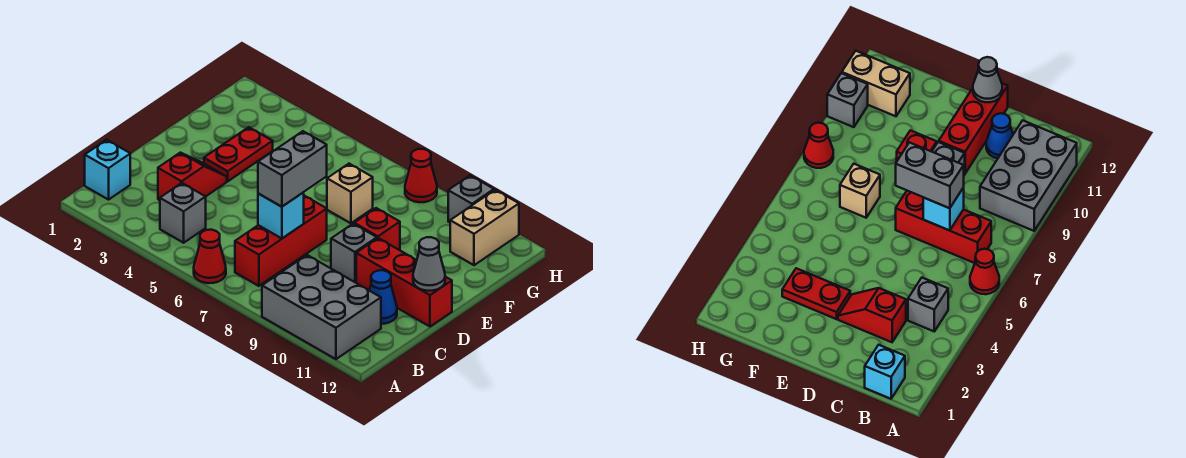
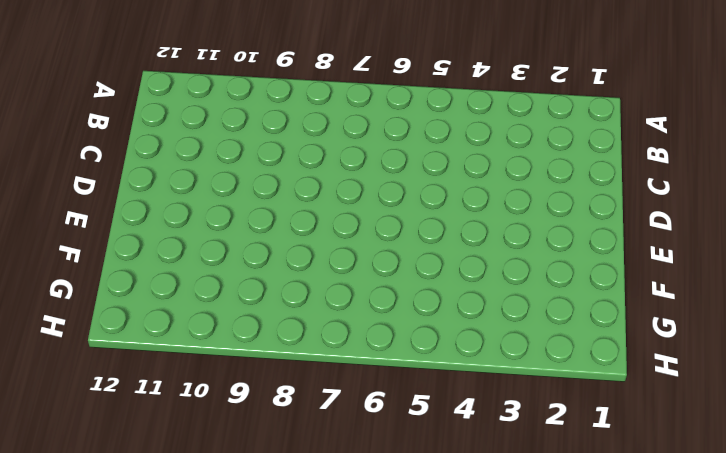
none -> red 1x1 cone [194,230,226,283]
none -> grey 2x3 brick [262,255,381,359]
none -> cyan 1x1 brick [85,140,130,200]

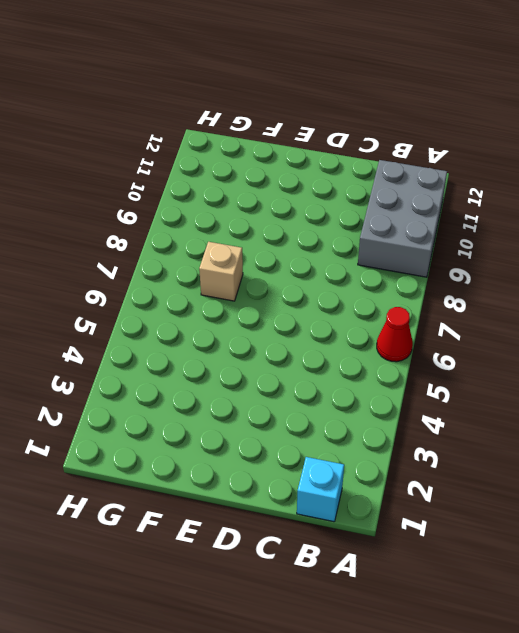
none -> grey 1x1 brick [160,183,206,243]
none -> red 1x3 brick [235,196,327,286]
none -> red 1x2 slope [158,153,227,200]

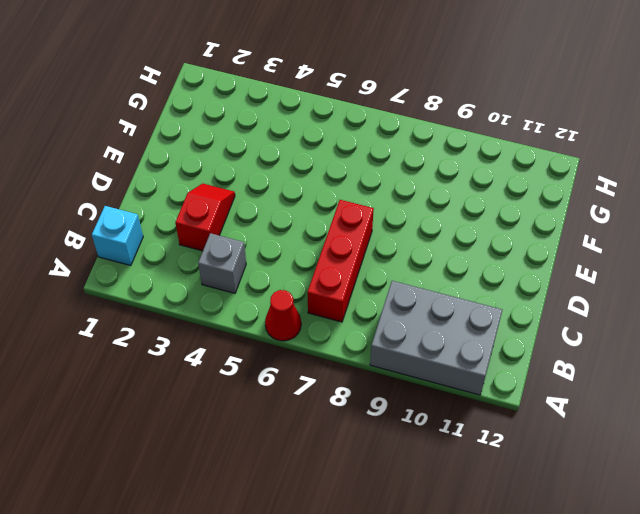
none -> blue 1x1 cone [370,270,397,324]
none -> grey 1x1 brick [331,224,377,283]
none -> red 1x3 brick [356,238,452,327]

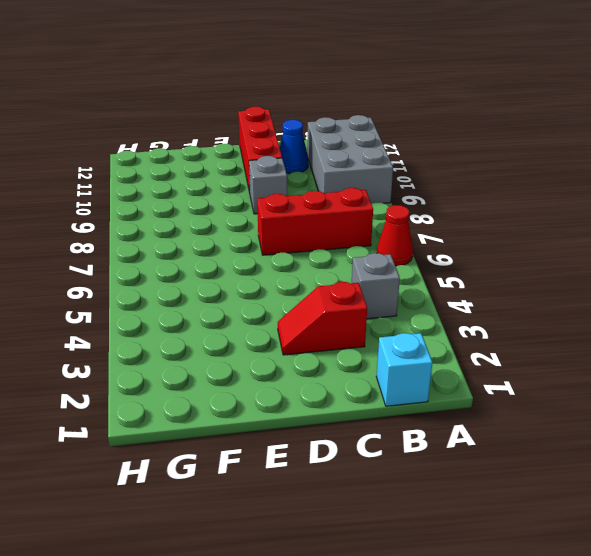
none -> red 1x2 plate [204,127,273,181]
none -> red 1x1 brick [354,208,400,250]
none -> tan 1x1 brick [327,164,373,223]

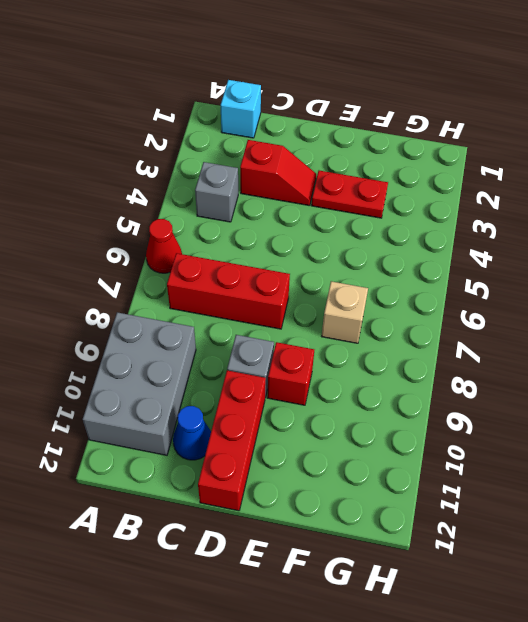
none -> tan 1x2 brick [450,190,519,265]
none -> red 1x1 cone [405,149,437,202]
none -> grey 1x1 brick [448,175,494,222]

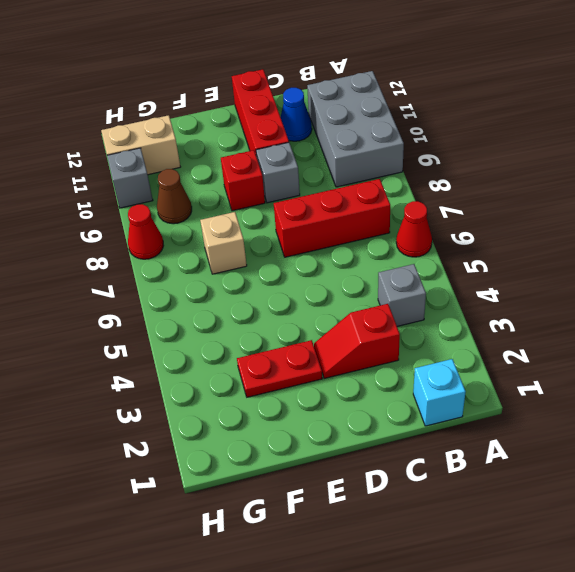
brown 1x1 cone [157,169,192,224] -> none
none -> cyan 1x1 brick [258,192,304,238]
none -> grey 1x1 cone [413,237,445,291]
none -> grey 1x2 brick [258,131,327,207]

